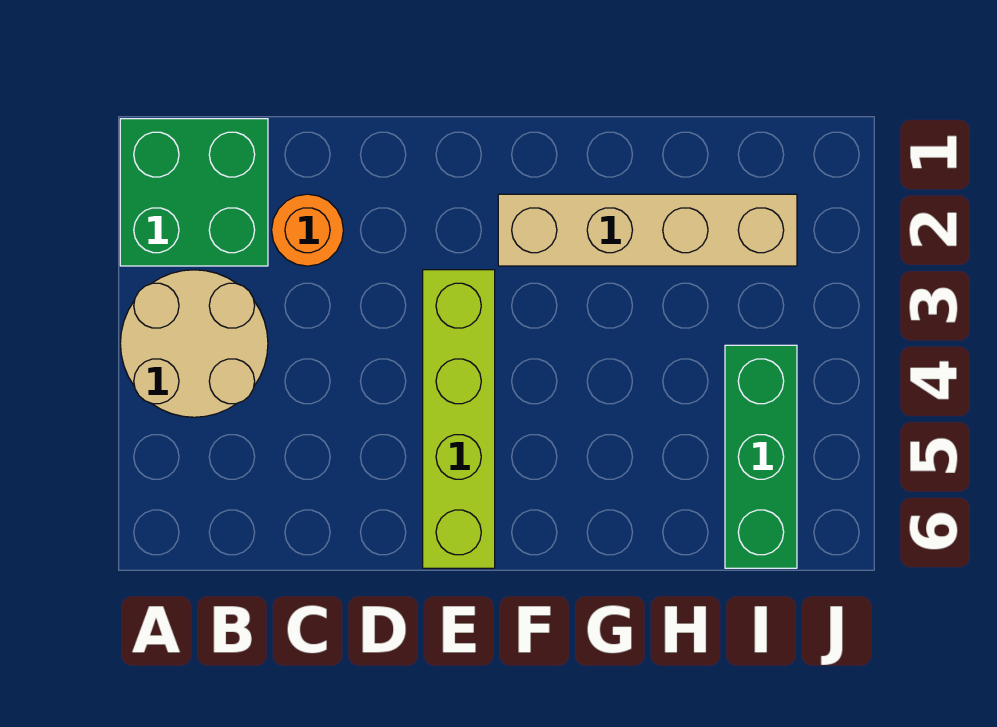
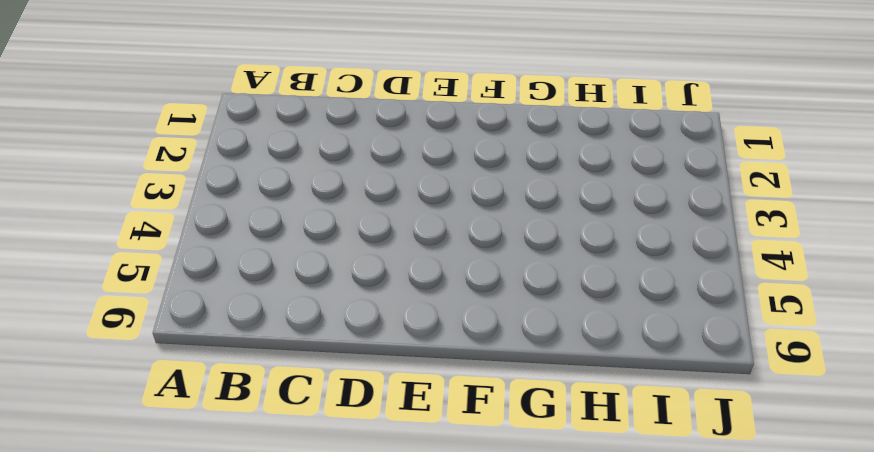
none -> green 2x2 brick [120,119,268,266]
none -> tan 2x2 round brick [120,270,268,417]

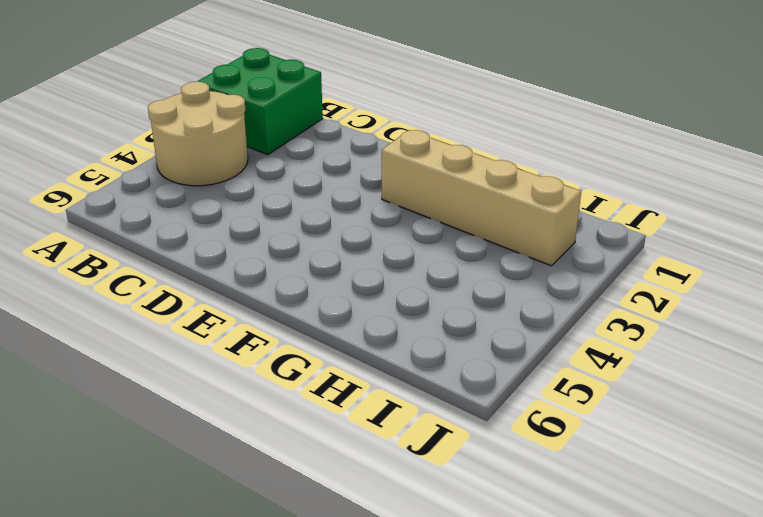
none -> orange 1x1 round brick [272,194,343,266]
none -> lime 1x4 brick [423,270,495,568]

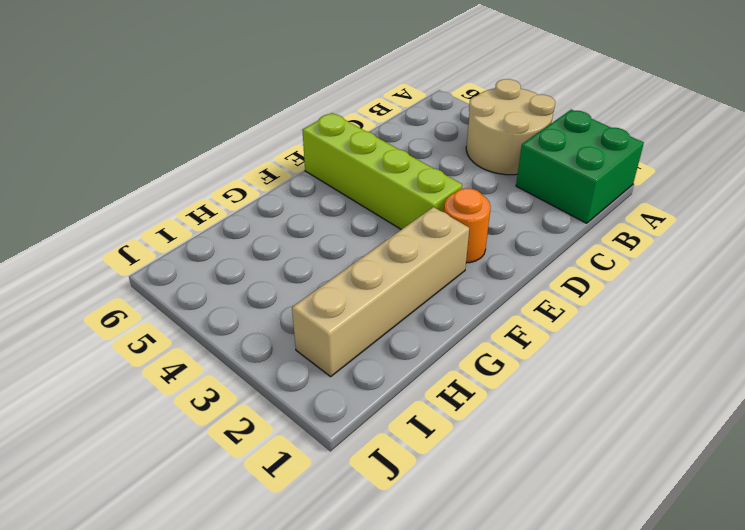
orange 1x1 round brick [444,188,491,263] -> orange 1x1 round brick moved to [272,194,343,266]
none -> green 1x3 brick [725,345,797,568]

